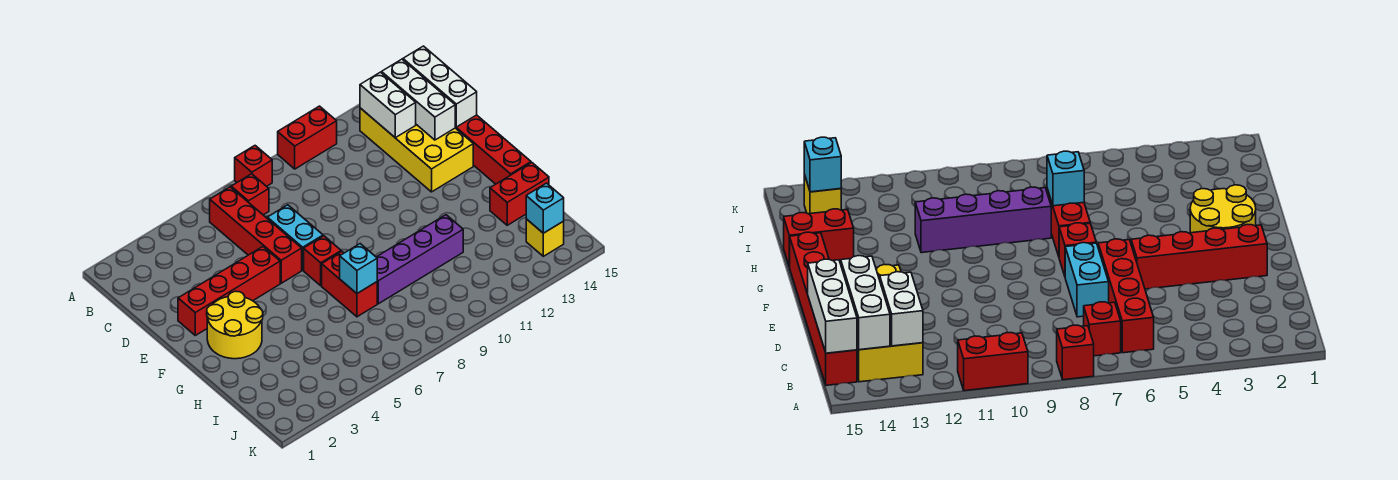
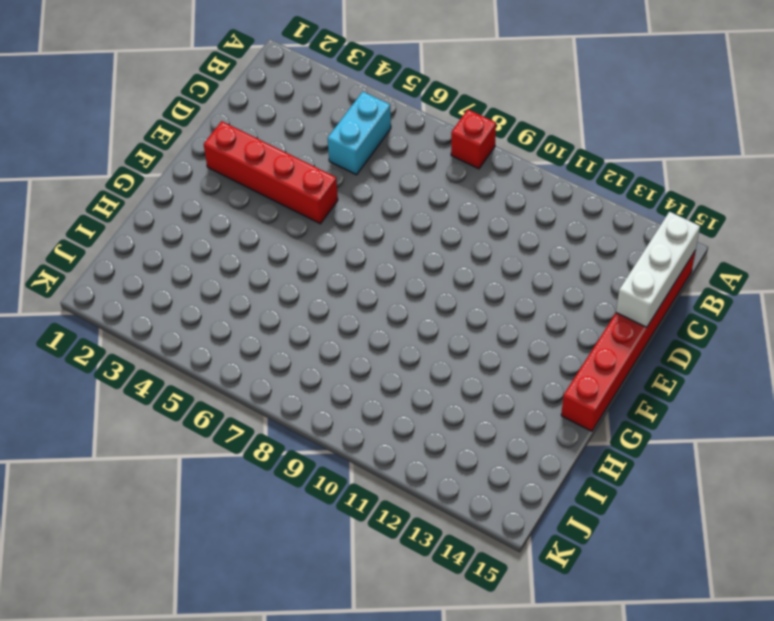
cyan 1x2 brick [327,92,391,175] -> cyan 1x2 brick moved to [267,205,323,270]
none -> red 1x2 brick [278,106,337,169]
none -> red 1x4 brick [210,187,302,283]
none -> red 1x1 brick [231,174,269,215]

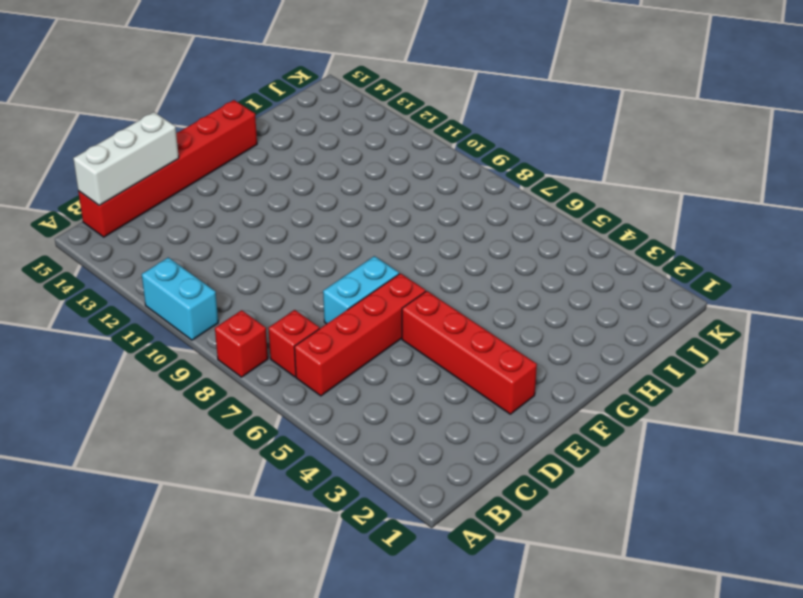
cyan 1x2 brick [142,257,218,340] -> red 1x2 brick [278,106,337,169]
none -> yellow 2x4 brick [360,108,473,192]
none -> yellow 2x2 round brick [207,291,263,359]
none -> red 1x1 brick [304,236,341,286]

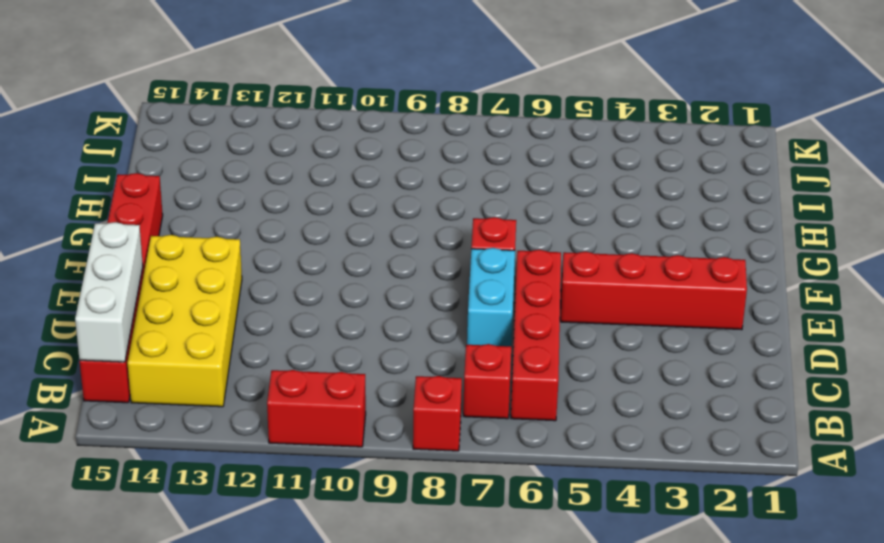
none -> yellow 2x2 round brick [207,291,263,359]
none -> red 1x2 brick [322,251,377,317]
none -> purple 1x4 brick [377,215,463,304]

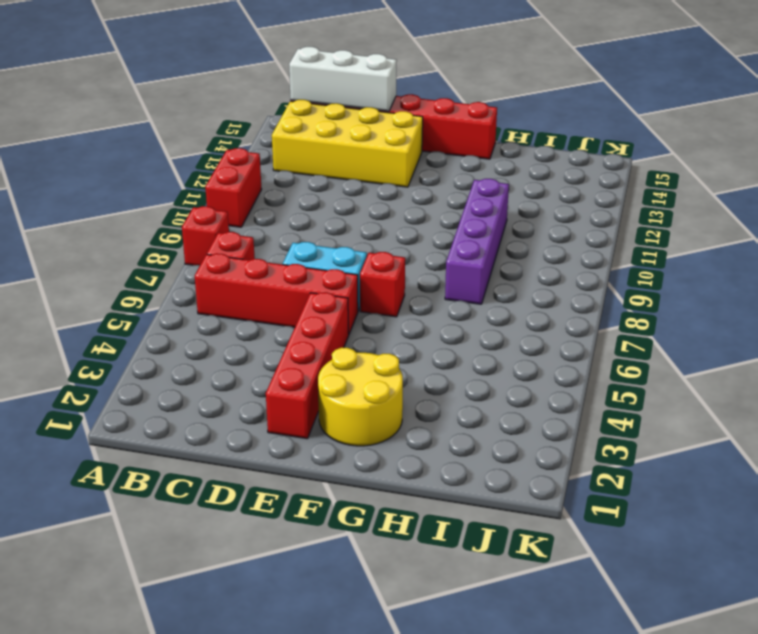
none -> red 1x2 brick [322,251,377,317]
none -> red 1x2 brick [490,163,549,225]
none -> yellow 1x1 brick [526,219,564,256]

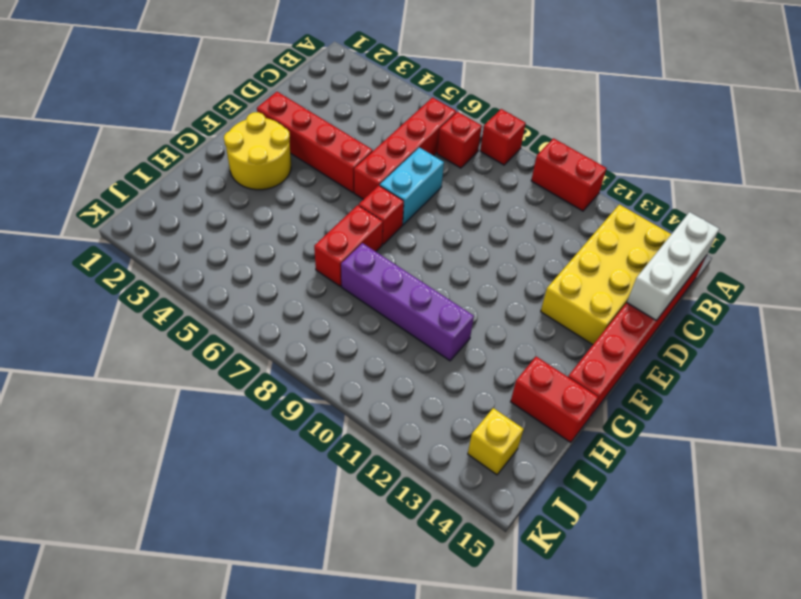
none -> white 1x2 brick [360,72,416,138]
none -> white 1x3 brick [382,59,455,140]
none -> cyan 1x1 brick [340,244,377,293]

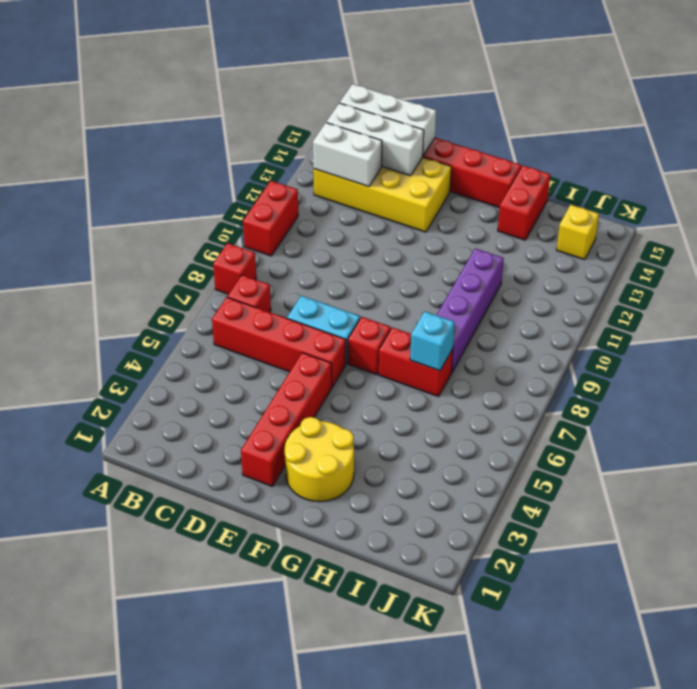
none -> cyan 1x1 brick [526,183,564,233]

